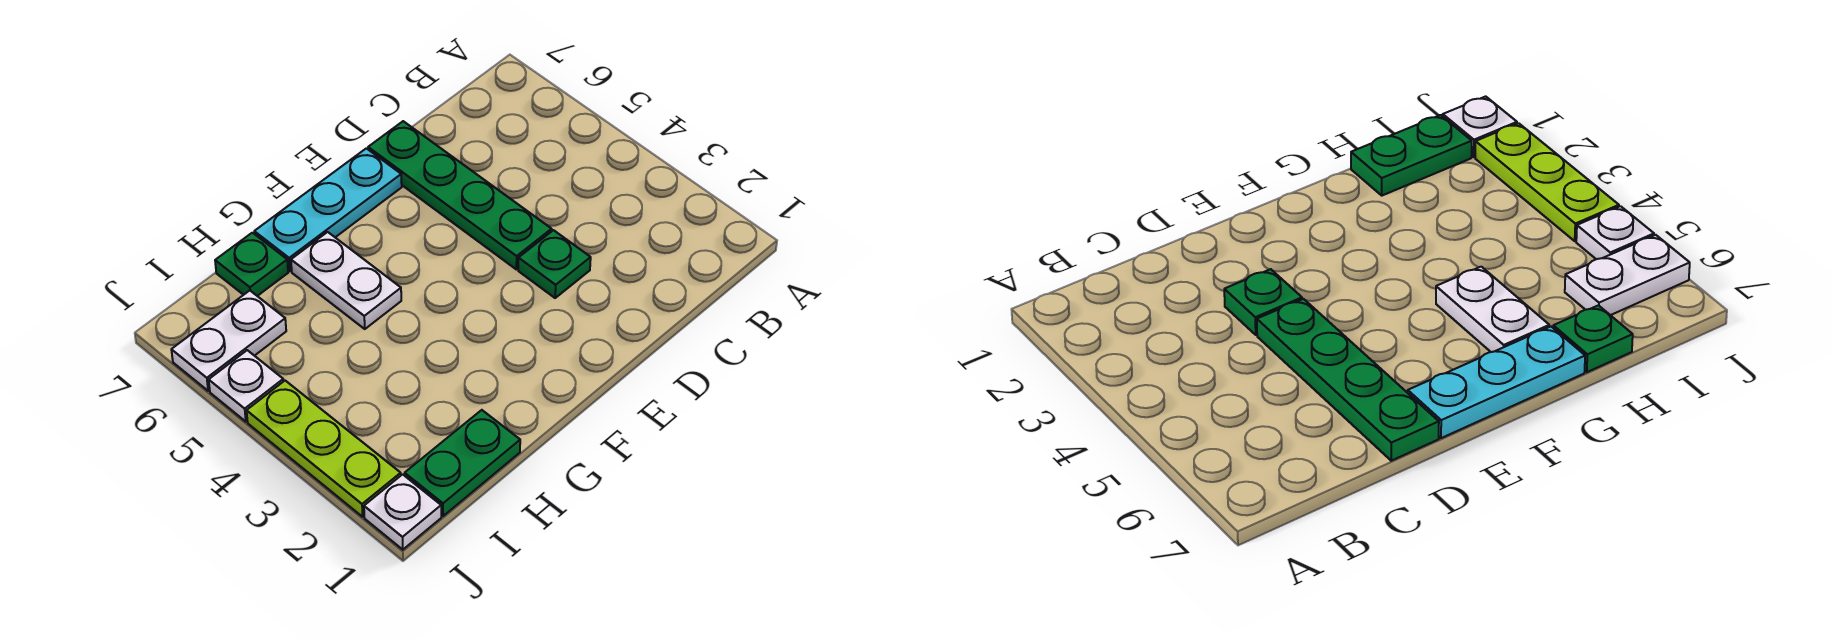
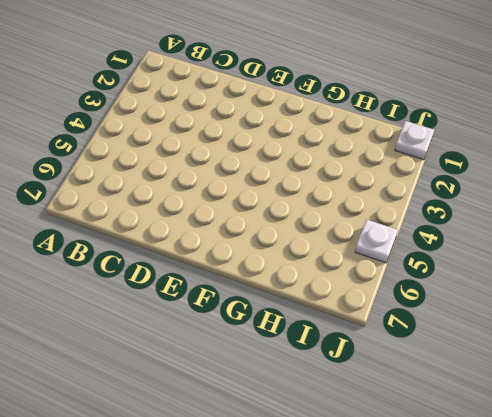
none -> green 1x1 plate [518,230,591,298]
none -> green 1x4 plate [368,121,552,269]

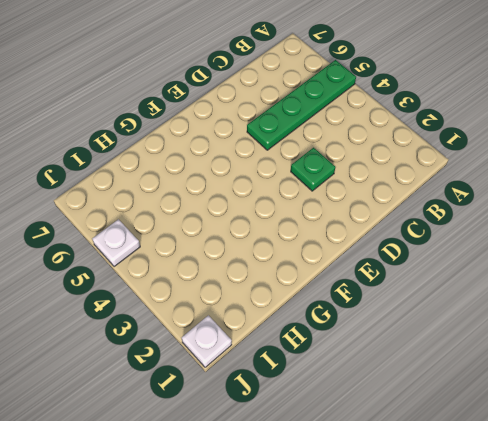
green 1x4 plate [247,60,356,150] -> green 1x4 plate turned to [368,121,552,269]
none -> cyan 1x3 plate [254,148,402,271]
none -> white 1x2 plate [291,232,401,329]

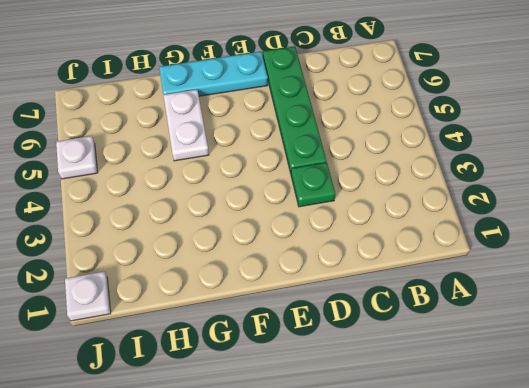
none -> green 1x2 plate [405,410,520,516]
none -> green 1x1 plate [215,233,288,296]

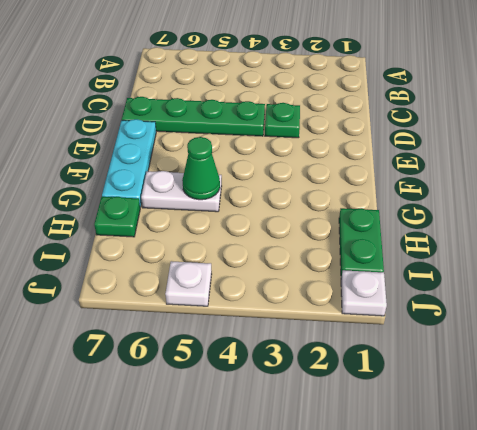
green 1x1 cone [182,137,220,200] -> none
none -> white 1x2 plate [171,291,286,391]
none -> lime 1x3 plate [247,381,401,517]

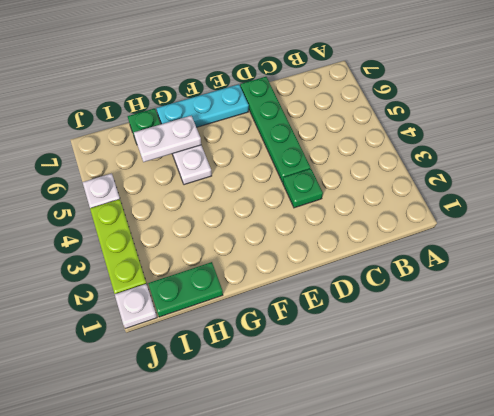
white 1x2 plate [134,116,201,162] -> white 1x2 plate moved to [171,291,286,391]

